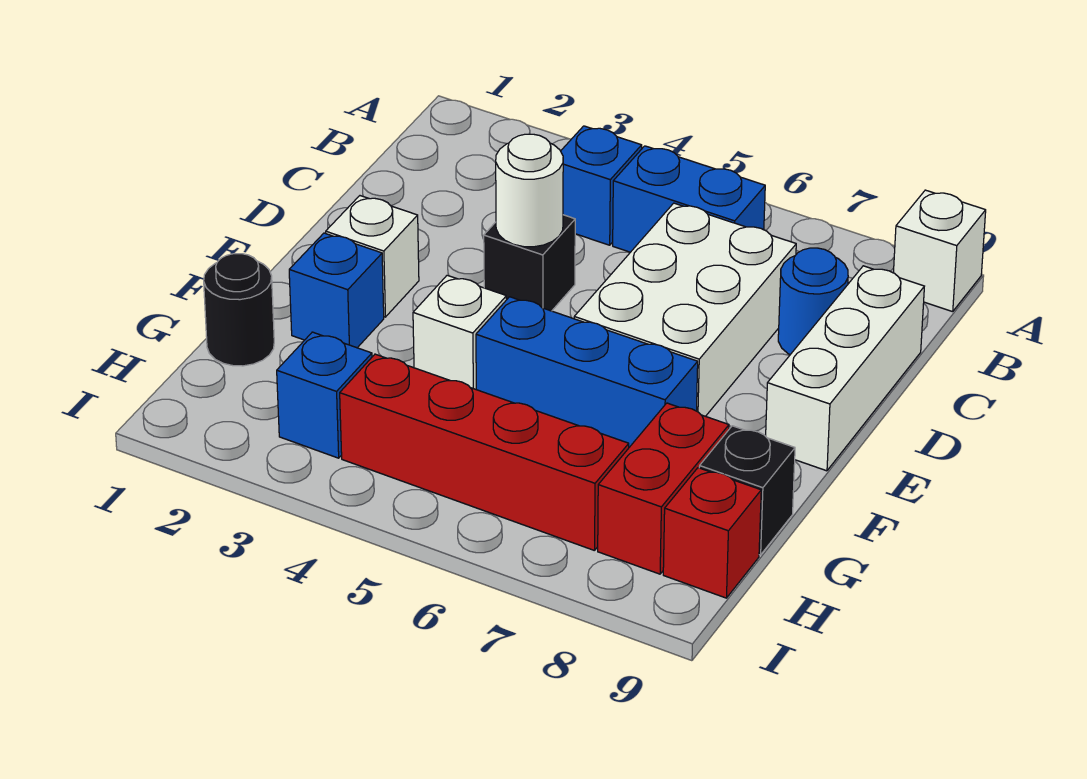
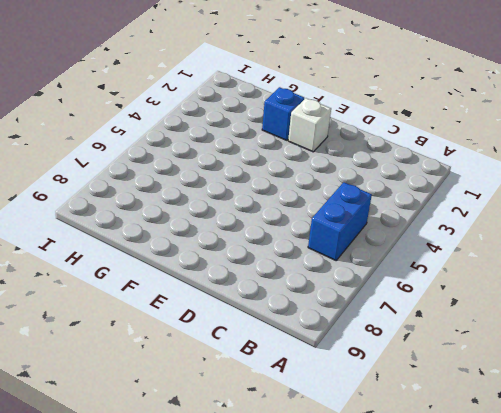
none -> white 1x1 brick [893,190,986,312]
none -> blue 1x1 brick [561,126,642,245]
none -> white 2x3 brick [574,203,796,416]

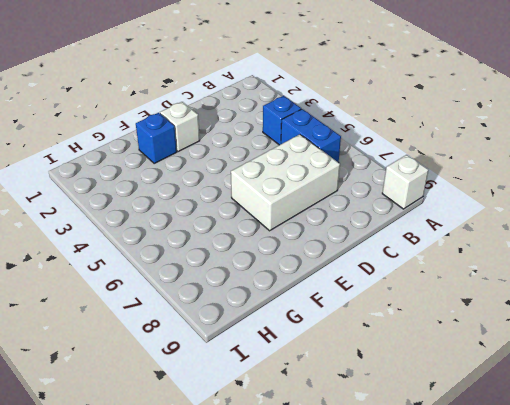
none -> blue 1x1 round brick [778,248,848,355]
none -> white 1x3 brick [766,266,924,471]
none -> black 1x1 brick [484,215,575,311]

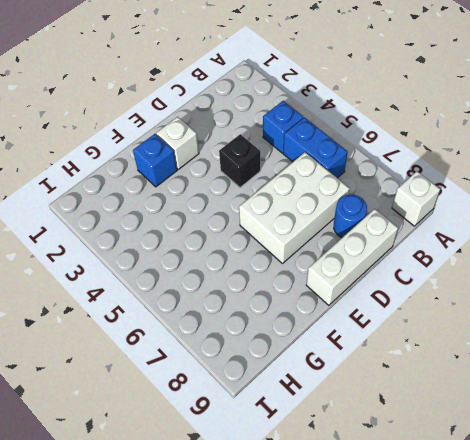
none -> white 1x1 brick [413,275,507,389]
none -> blue 1x3 brick [476,297,698,447]
none -> black 1x1 round brick [204,254,274,366]

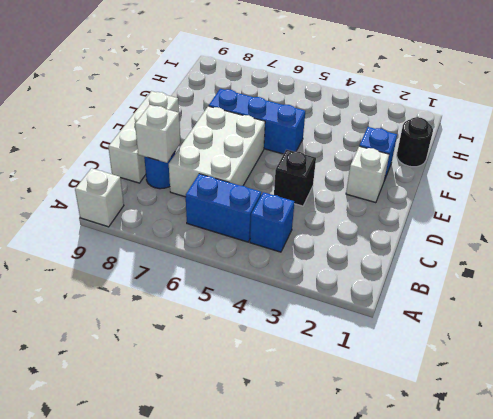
white 1x1 brick [135,105,180,163] -> white 1x1 brick moved to [413,275,507,389]
none -> red 1x2 brick [598,403,729,574]
none -> black 1x1 brick [699,426,795,555]
none -> blue 1x1 brick [277,332,372,458]

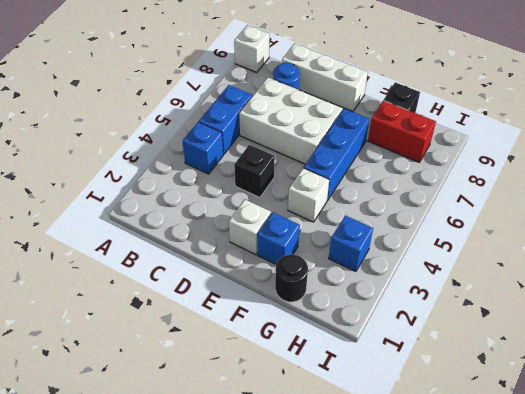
none -> red 1x4 brick [340,354,629,551]
none -> red 1x1 brick [663,468,761,598]
none -> white 1x1 round brick [496,134,563,247]

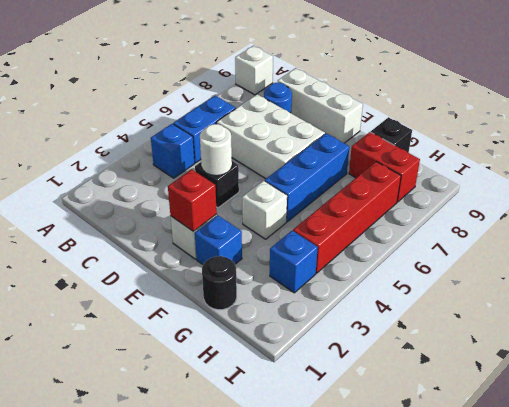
red 1x1 brick [168,169,217,232] -> red 1x1 brick moved to [663,468,761,598]

